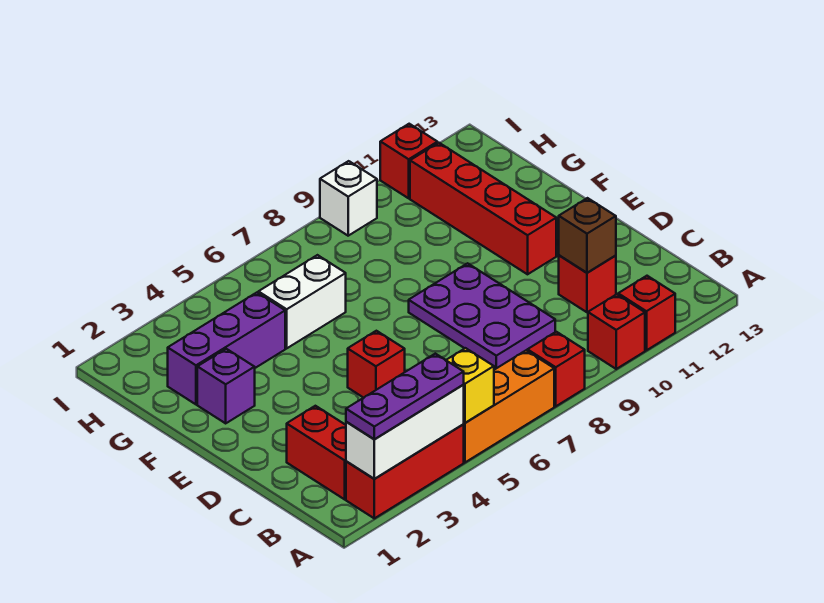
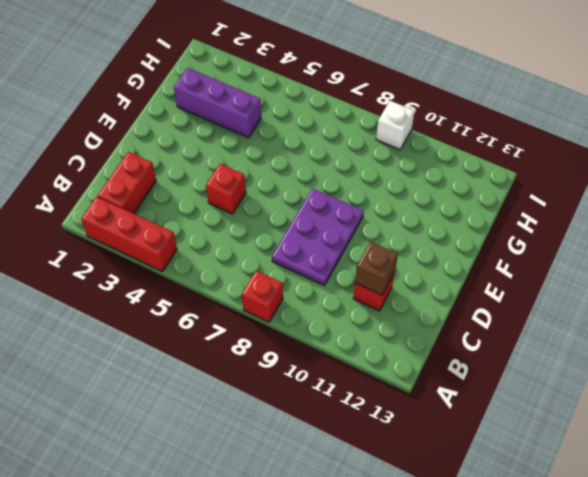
none -> orange 1x3 brick [463,350,554,462]
none -> red 1x1 brick [588,294,645,369]
none -> red 1x1 brick [618,276,675,350]

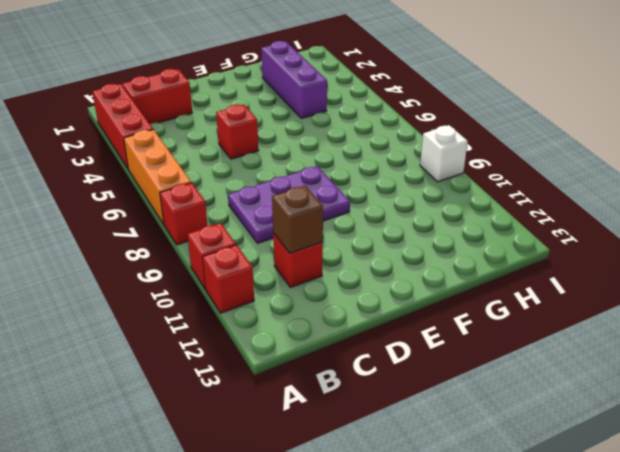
none -> red 1x4 brick [410,143,556,274]
none -> purple 1x1 brick [197,349,255,423]
none -> white 1x2 brick [258,255,346,348]

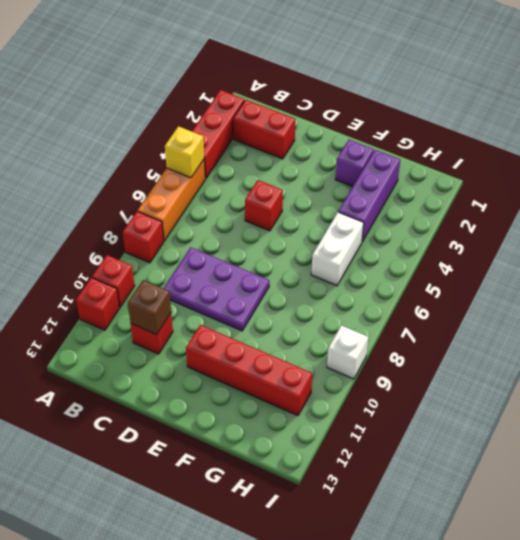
none -> red 1x1 brick [380,124,437,198]
none -> white 1x3 brick [346,385,464,479]
none -> purple 1x3 plate [346,354,464,439]

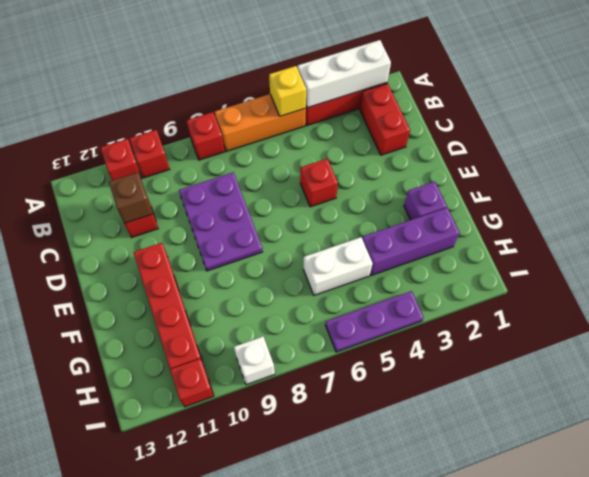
purple 1x3 plate [325,291,424,352] -> purple 1x3 plate moved to [346,354,464,439]

